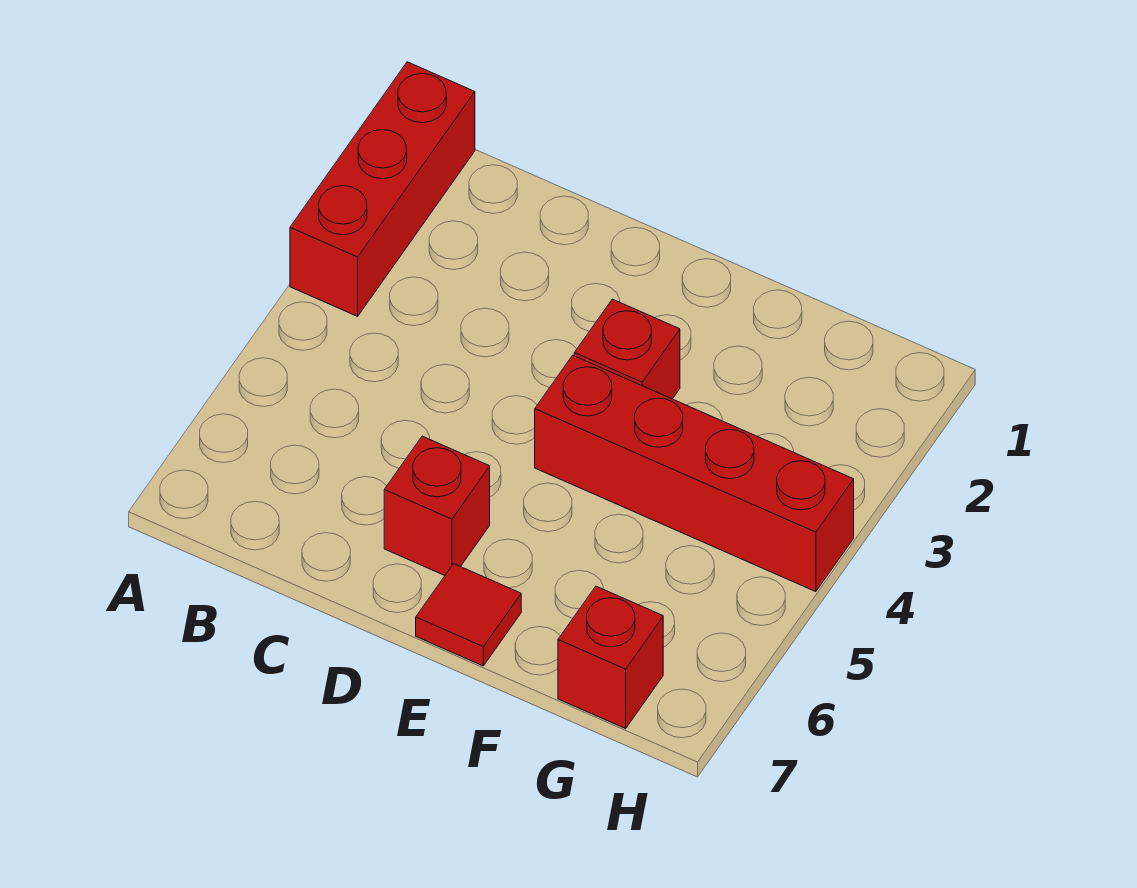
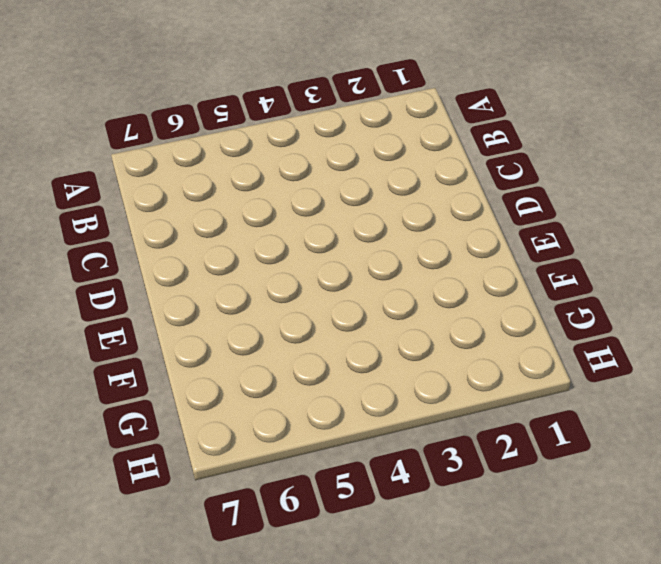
none -> red 1x3 brick [290,62,475,316]
none -> red 1x1 brick [384,436,490,575]

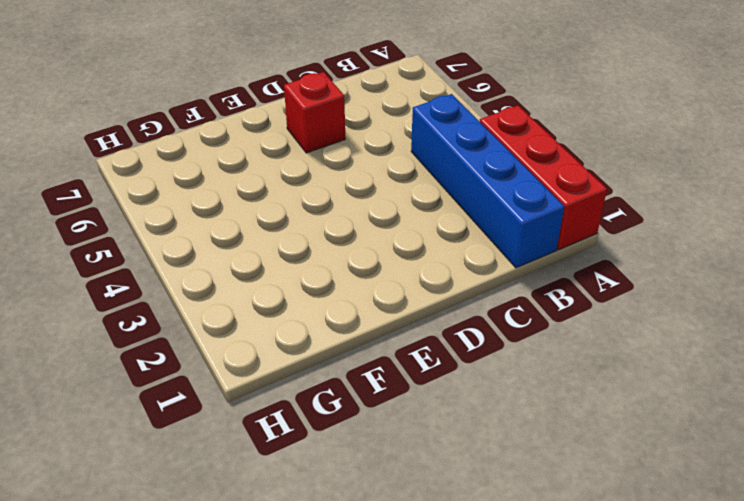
blue 1x4 brick [411,94,564,268] -> none
none -> red 1x1 brick [574,299,680,399]
none -> red 1x4 brick [535,355,854,592]

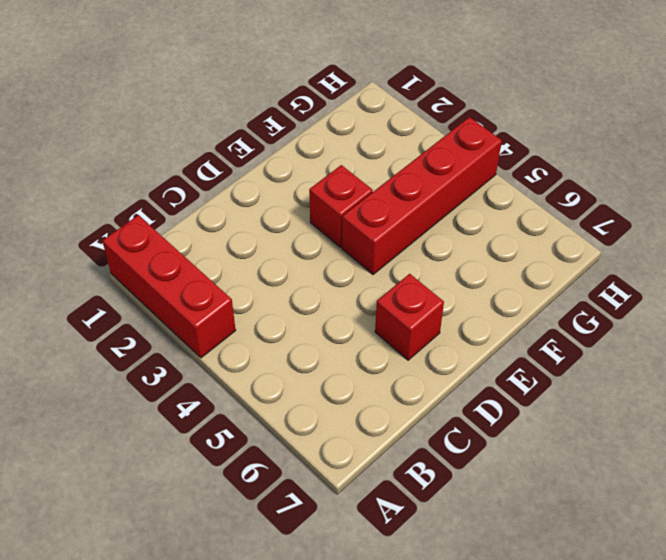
none -> red 1x1 tile [416,564,521,666]
none -> red 1x1 brick [558,586,663,729]

